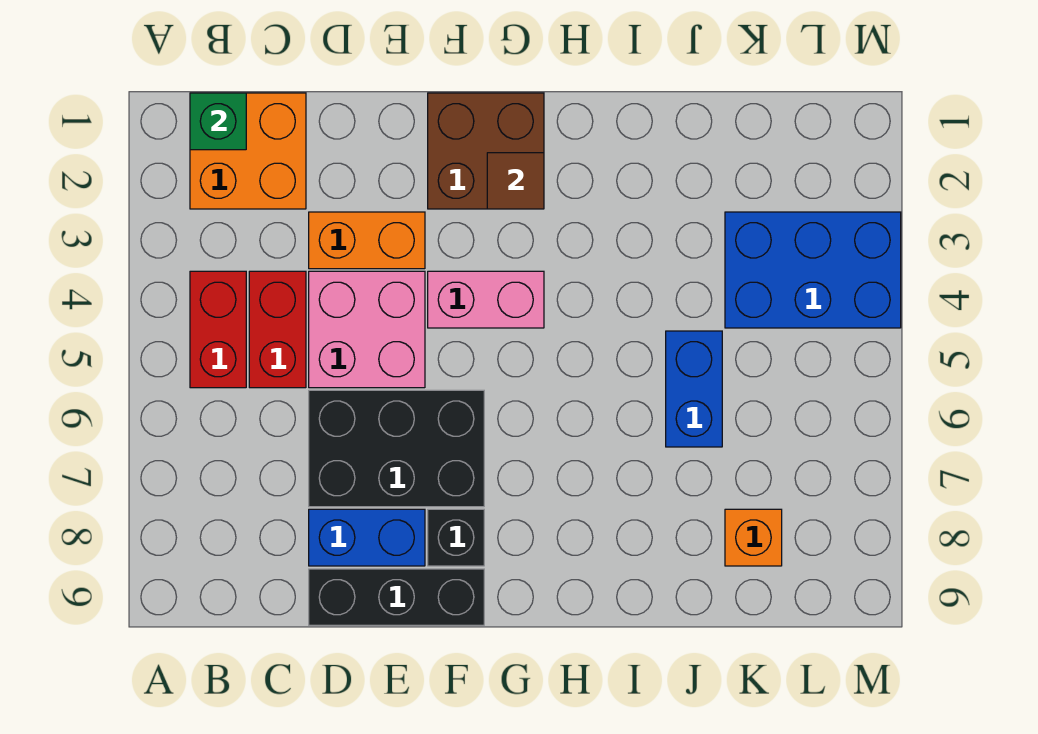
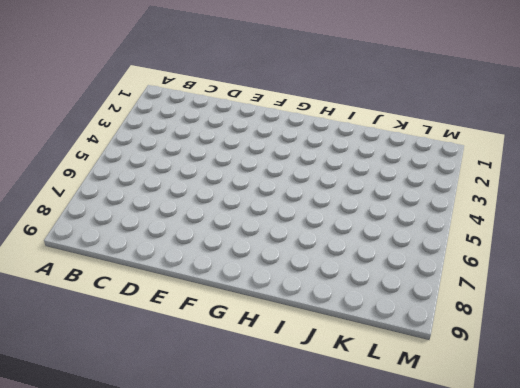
none -> orange 2x2 brick [190,93,306,209]
none -> red 1x2 brick [190,271,246,388]
none -> red 1x2 brick [249,271,306,388]

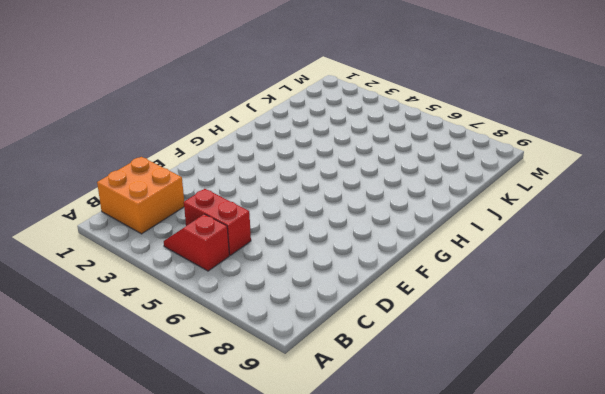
red 1x2 slope [164,214,229,271] -> red 1x2 brick [190,271,246,388]
none -> orange 1x2 brick [309,212,425,269]
none -> pink 2x2 brick [309,271,425,388]
none -> black 2x3 brick [309,390,484,507]

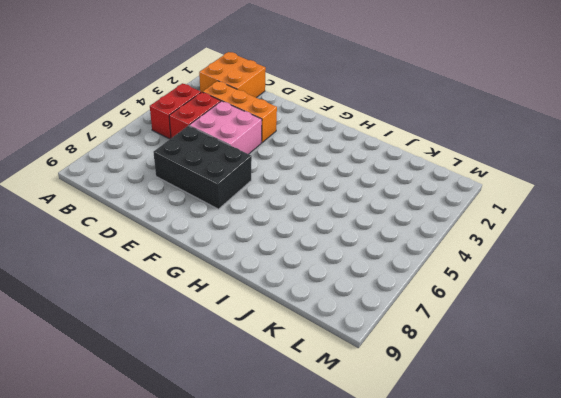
orange 1x3 brick [203,81,277,143] -> orange 1x2 brick [309,212,425,269]
none -> blue 1x2 brick [309,509,425,566]
none -> black 1x3 brick [309,569,484,625]
none -> brown 2x2 brick [428,93,544,209]

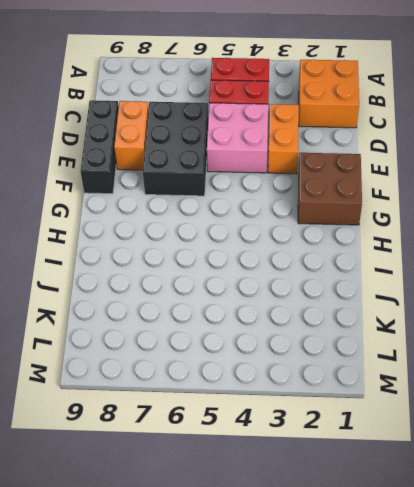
orange 1x2 brick [114,101,149,170] -> blue 1x2 brick [309,509,425,566]
none -> pink 1x2 brick [428,271,544,328]
none -> black 1x1 brick [428,509,484,566]
none -> blue 1x2 brick [666,331,722,447]

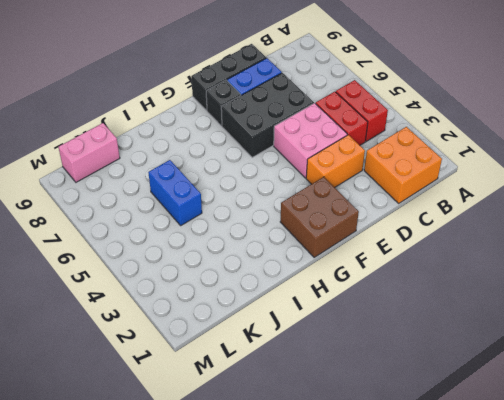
pink 1x2 brick [58,123,120,182] -> pink 1x2 brick moved to [428,271,544,328]
none -> blue 2x3 brick [725,212,901,328]
none -> orange 1x1 brick [725,509,782,566]
none -> green 1x1 brick [190,93,246,150]

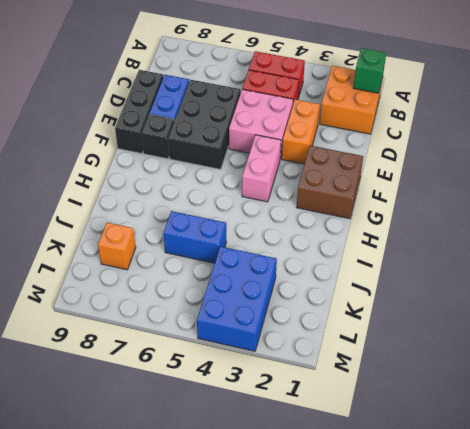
none -> brown 1x1 tile [487,153,544,209]

